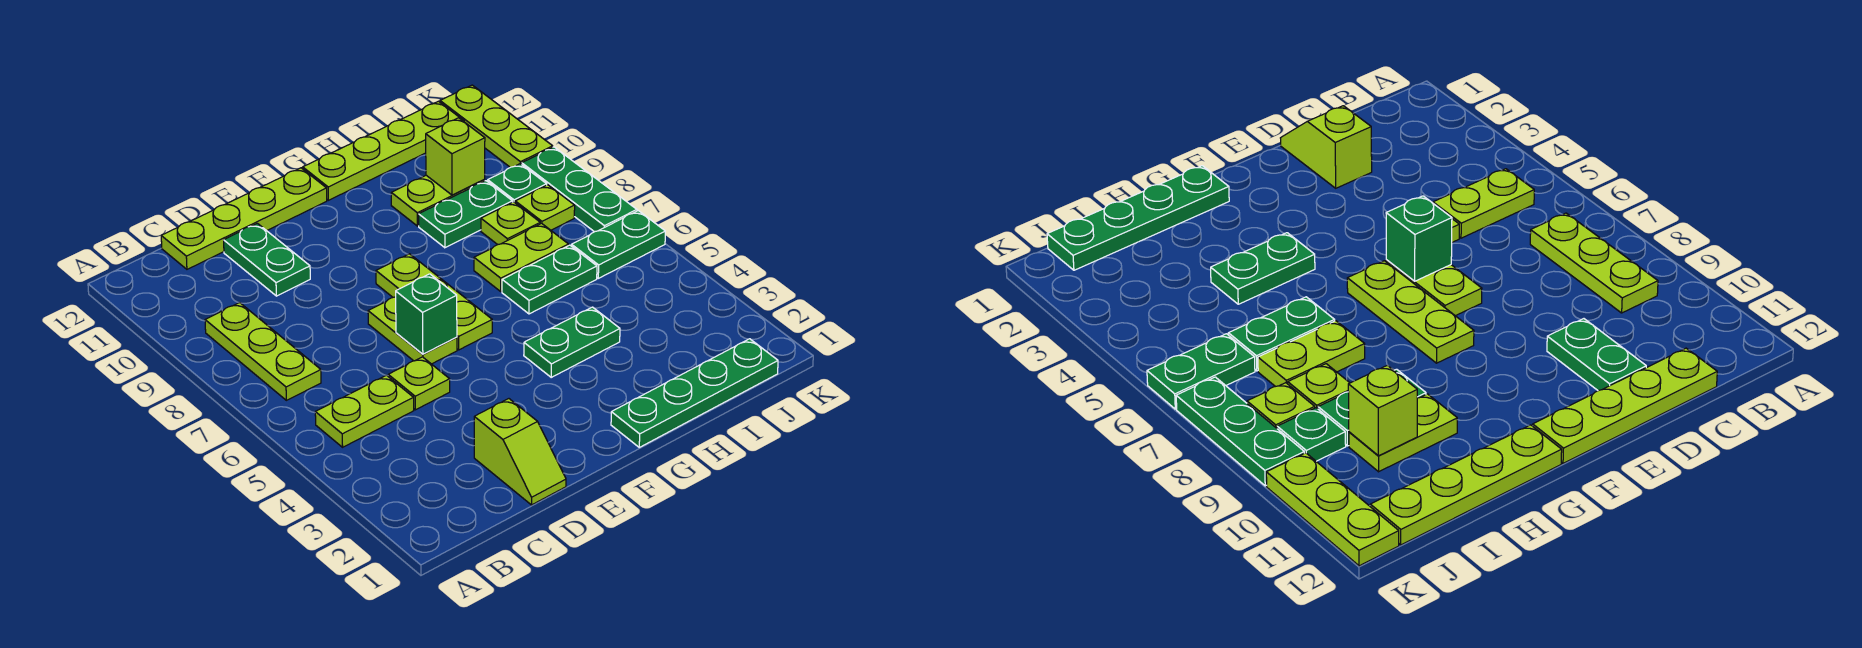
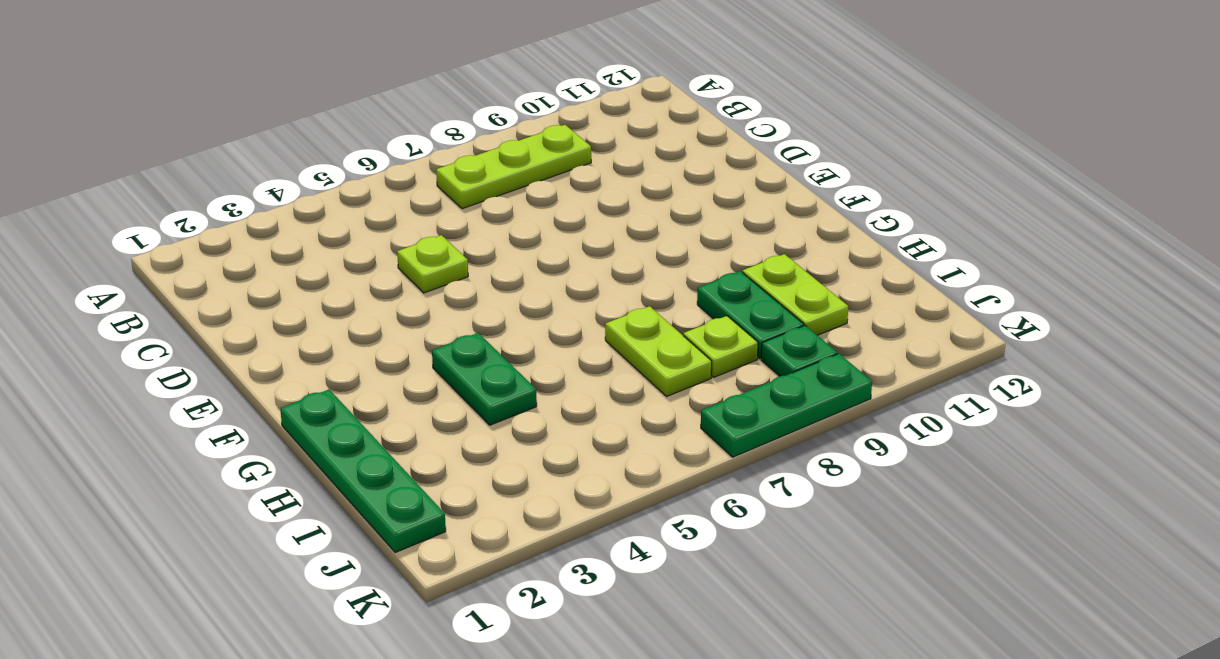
none -> lime 1x2 plate [315,375,414,447]
none -> lime 1x4 plate [161,168,327,269]
none -> lime 1x2 slope [474,399,566,505]

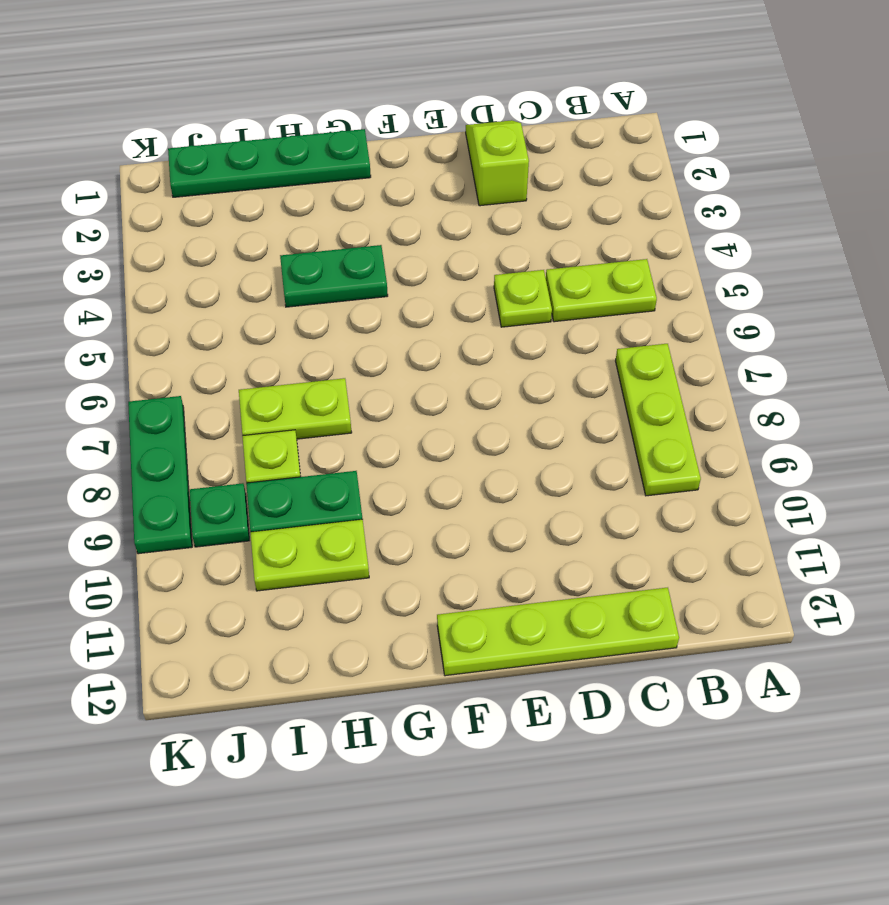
none -> green 1x2 plate [224,223,310,296]
none -> lime 1x2 plate [368,297,457,364]
none -> lime 1x3 plate [376,254,492,350]

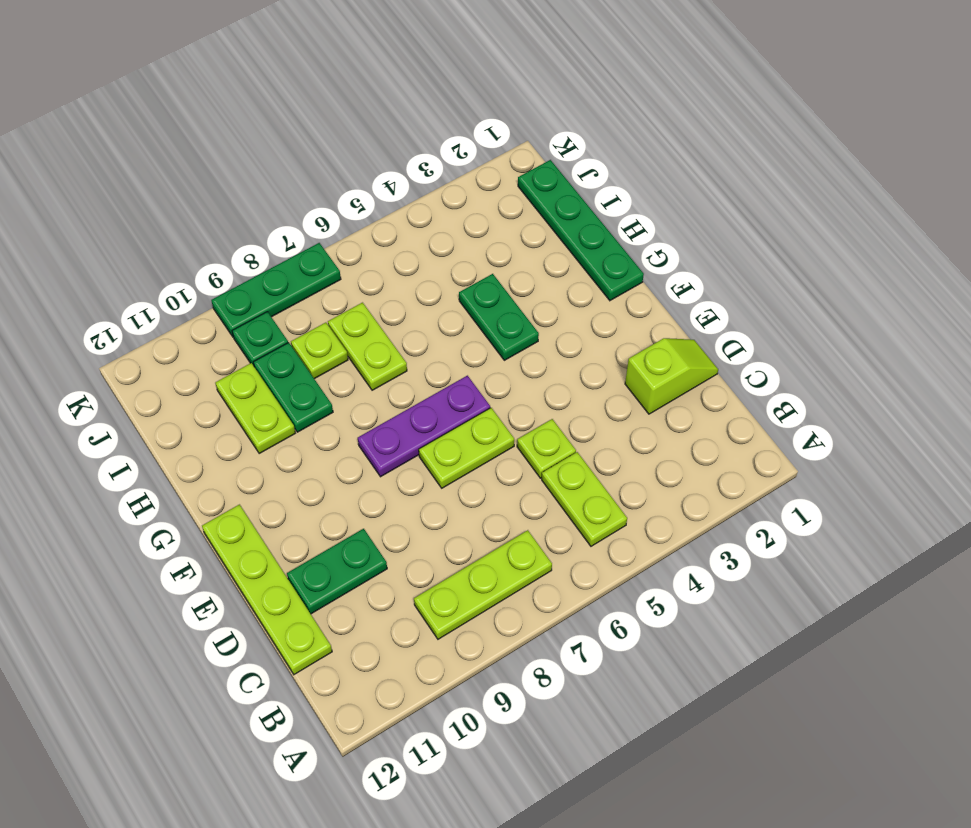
purple 1x3 plate [358,376,490,477] -> lime 1x3 plate [376,254,492,350]
none -> lime 1x4 plate [303,101,464,200]
none -> green 1x2 plate [502,245,597,314]
none -> green 1x2 plate [572,211,665,278]

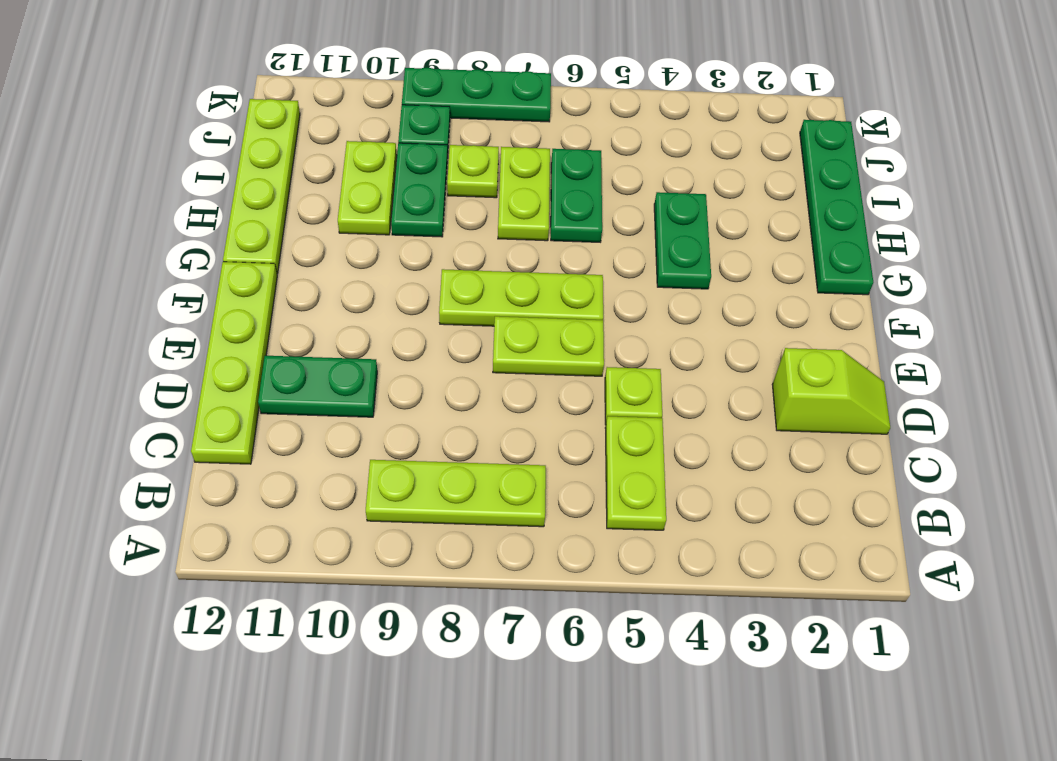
none -> green 1x2 plate [572,211,665,278]
none -> lime 1x1 plate [515,185,575,230]
none -> lime 1x3 plate [440,85,553,167]

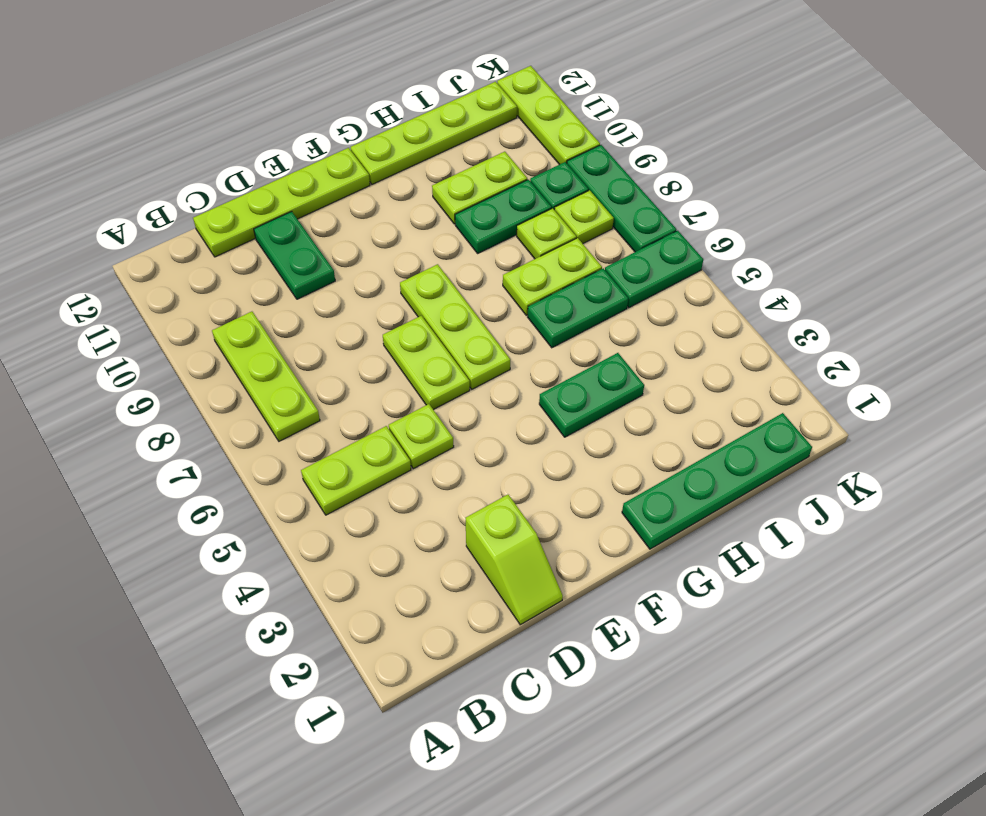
none -> green 1x1 brick [396,274,457,354]
none -> lime 1x1 brick [426,118,485,195]

